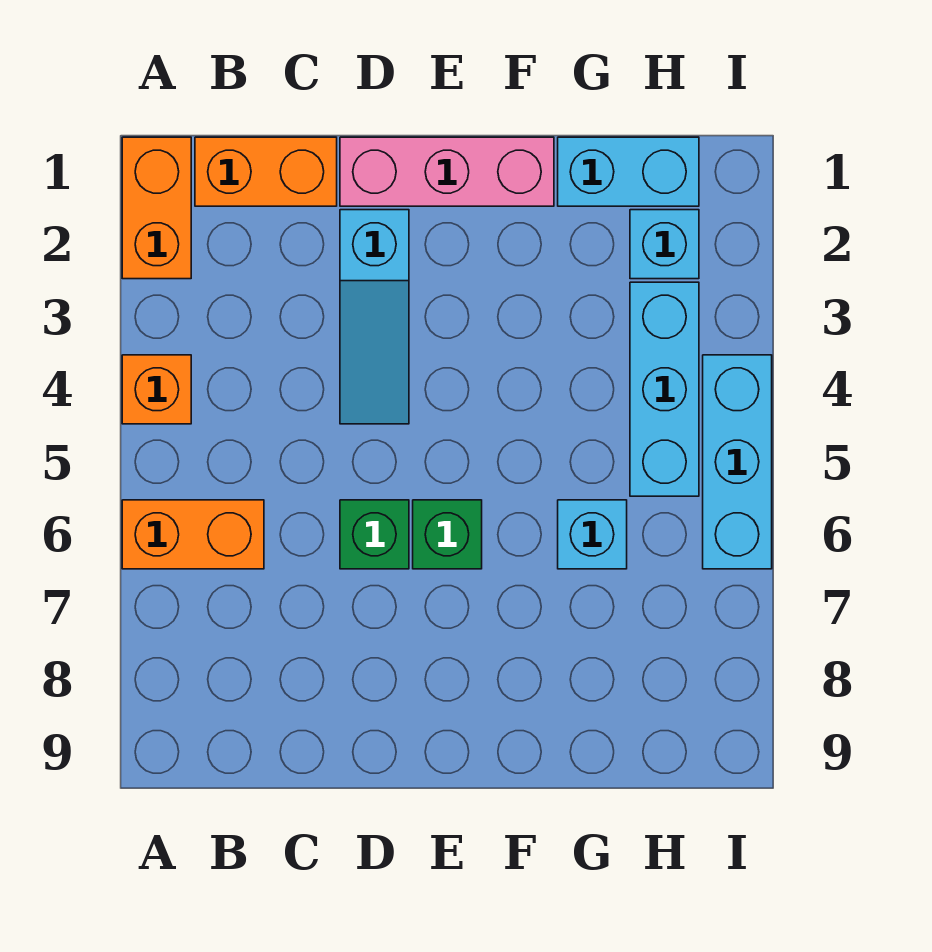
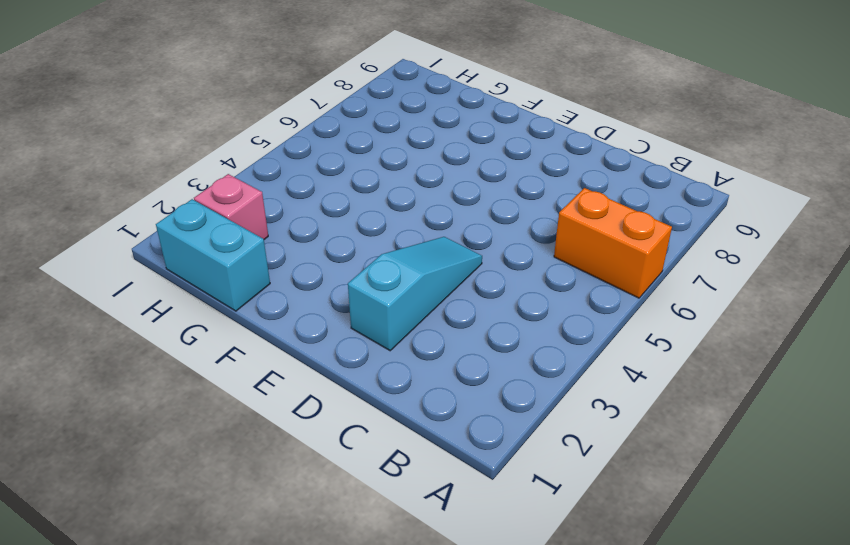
pink 1x1 brick [194,174,268,239] -> cyan 1x1 brick [630,210,699,279]
none -> orange 1x2 brick [122,137,191,279]
none -> orange 1x1 brick [122,355,191,424]
none -> orange 1x2 brick [195,137,337,206]

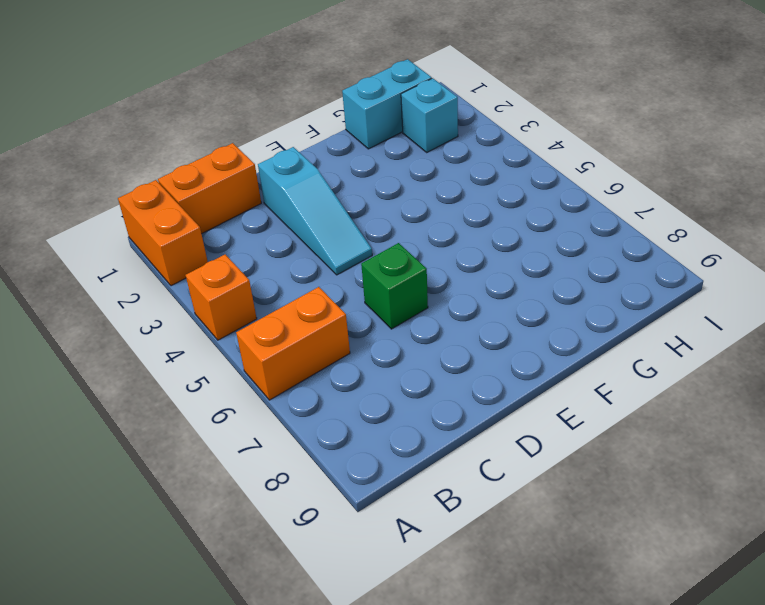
none -> pink 1x3 brick [340,137,554,206]
none -> green 1x1 brick [413,500,482,569]
none -> cyan 1x1 brick [558,500,627,569]

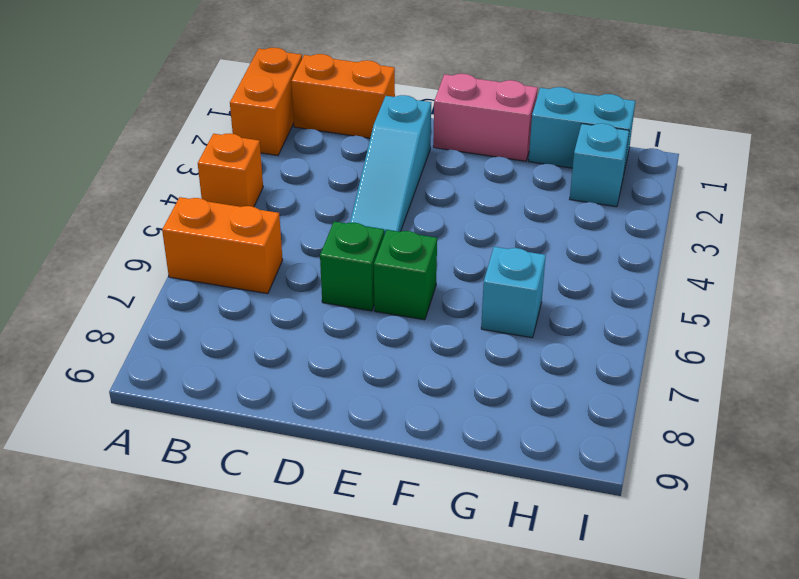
pink 1x2 brick [433,74,538,161] -> pink 1x3 brick [340,137,554,206]
none -> cyan 1x3 brick [630,282,699,496]
none -> cyan 1x3 brick [703,355,772,569]

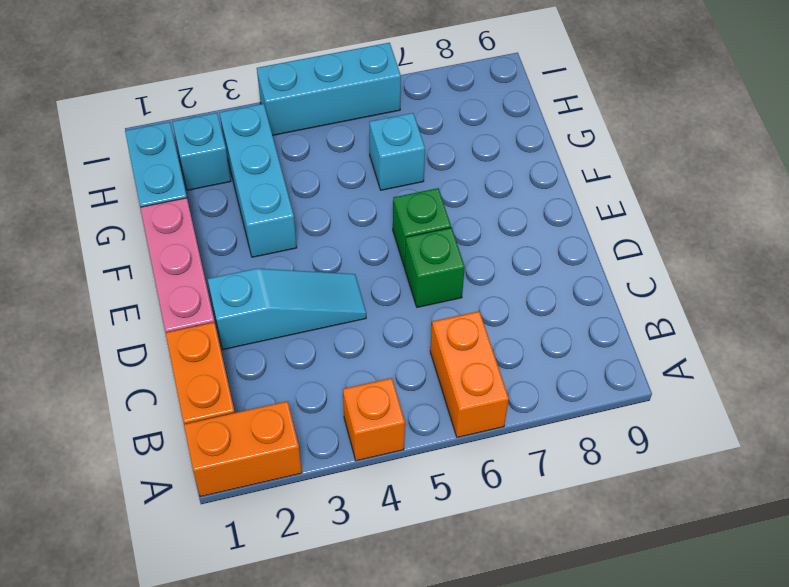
cyan 1x3 brick [220,104,297,257] -> cyan 1x3 brick turned to [630,282,699,496]

